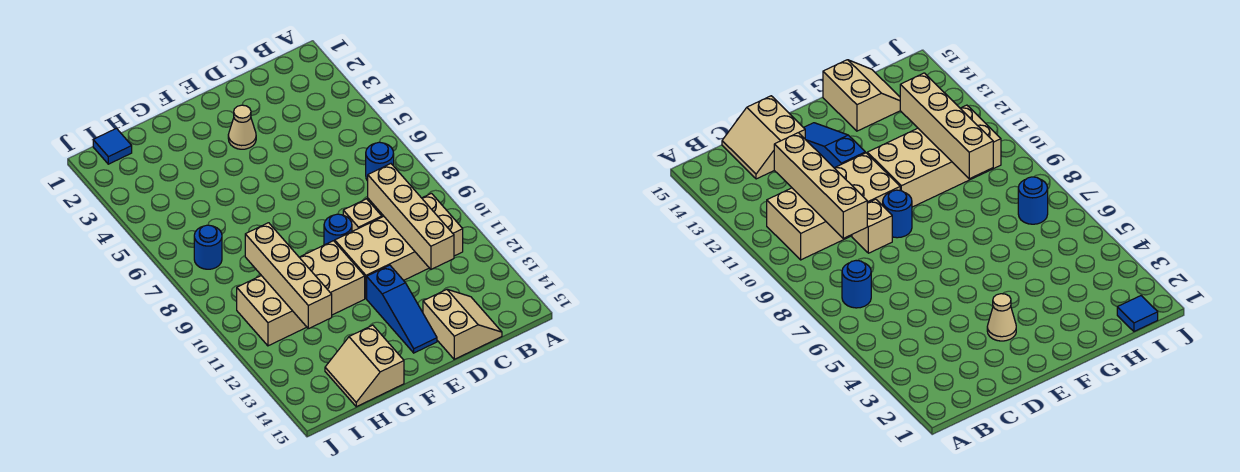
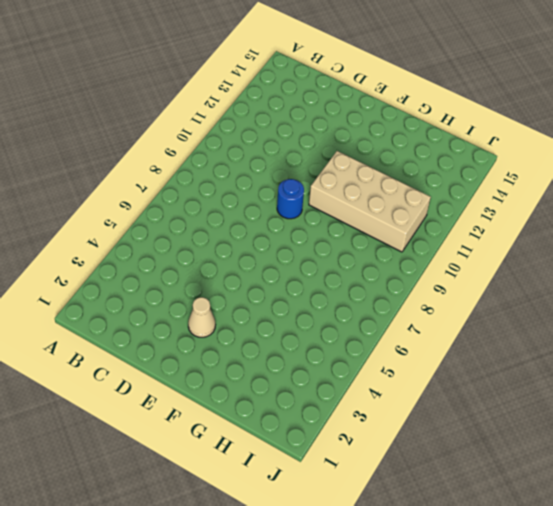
none -> blue 1x1 round brick [366,142,394,181]
none -> tan 2x4 brick [335,193,463,298]
none -> tan 2x2 slope [423,289,502,359]

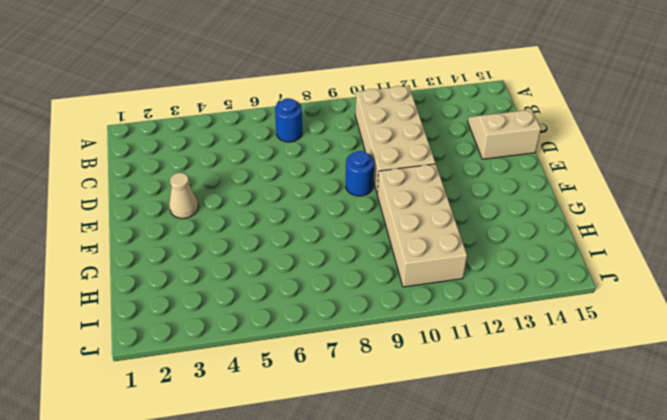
none -> tan 1x1 brick [343,199,382,231]
none -> blue 1x3 slope [367,265,437,353]
none -> tan 2x2 slope [325,325,404,407]

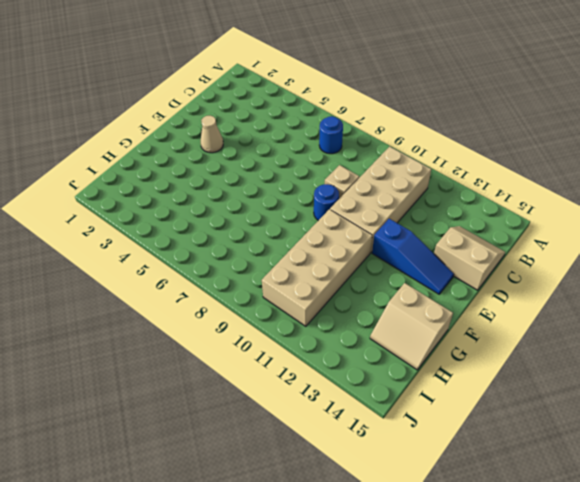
none -> blue 1x1 tile [93,128,132,164]
none -> blue 1x1 round brick [194,225,222,269]
none -> tan 1x4 brick [368,164,454,269]

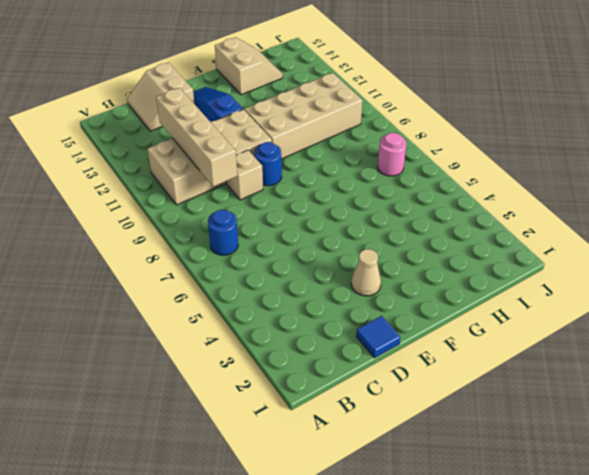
blue 1x1 tile [356,316,400,358] -> blue 1x1 tile moved to [93,128,132,164]
pink 1x1 round brick [378,133,407,176] -> blue 1x1 round brick [194,225,222,269]
none -> tan 1x4 brick [245,223,332,329]

